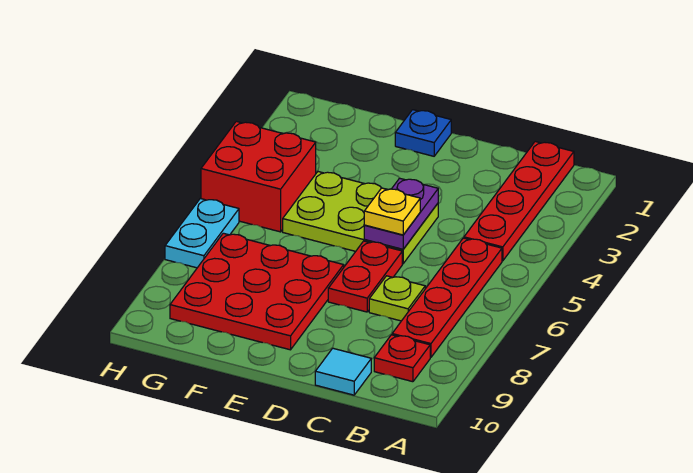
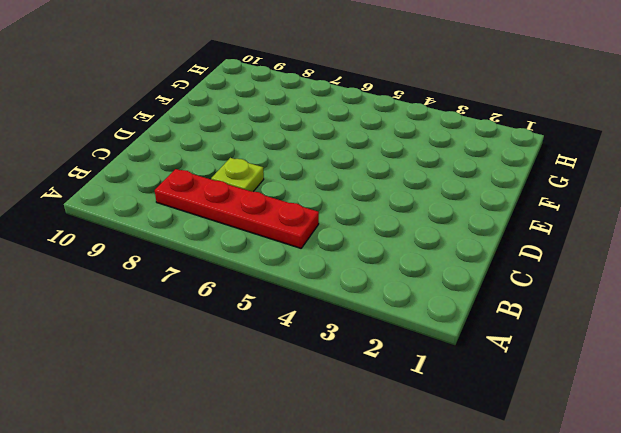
none -> red 1x4 plate [464,142,574,261]
none -> red 1x1 plate [374,335,430,382]
none -> cyan 1x1 tile [315,348,371,395]

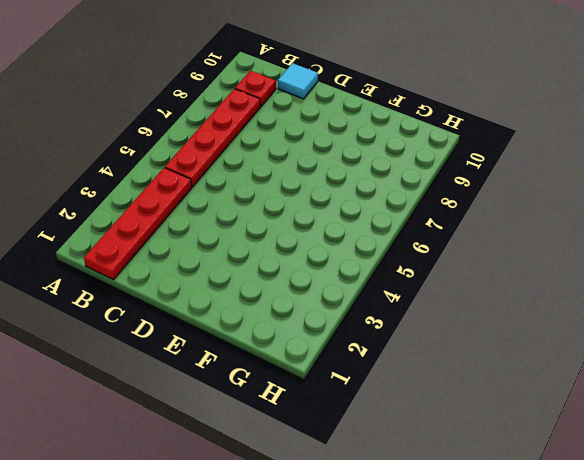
none -> lime 1x1 plate [369,276,425,321]
none -> lime 2x3 plate [283,172,438,264]
none -> red 1x2 plate [328,241,402,312]

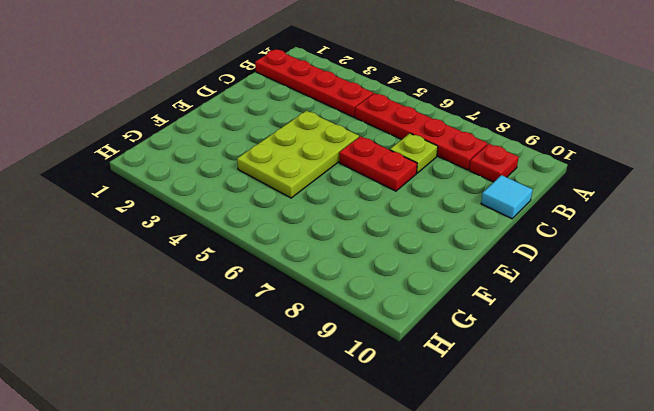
none -> blue 1x1 plate [395,110,451,156]
none -> red 3x3 plate [170,233,344,350]
none -> red 2x2 brick [201,121,316,232]

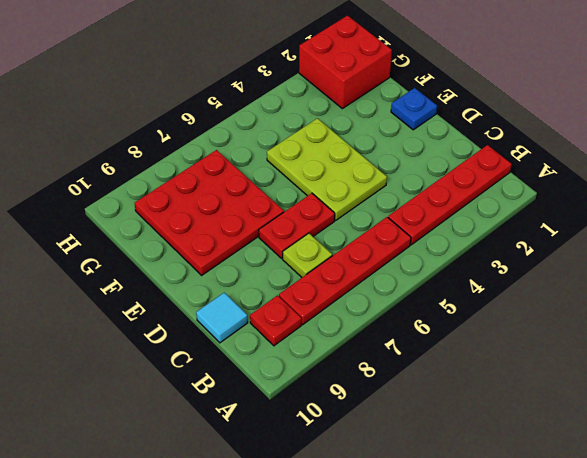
red 2x2 brick [299,16,392,109] -> red 2x2 brick moved to [201,121,316,232]
none -> cyan 1x2 plate [165,199,239,268]
none -> purple 1x2 plate [364,178,438,249]
none -> yellow 1x1 plate [364,188,420,235]

